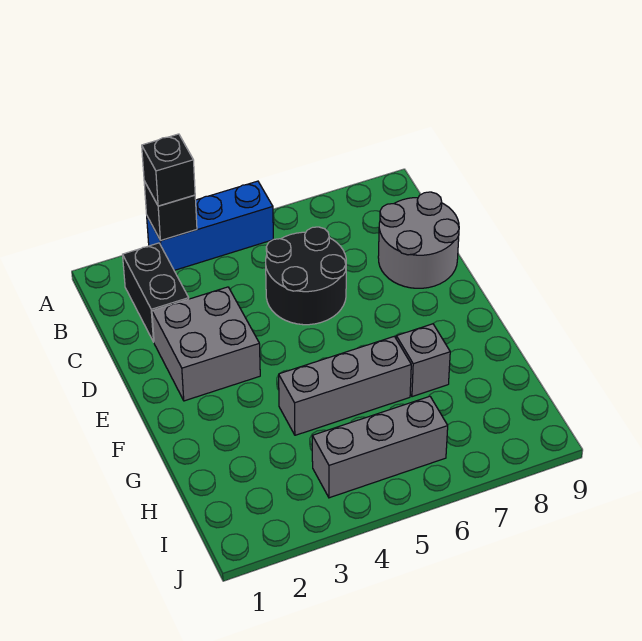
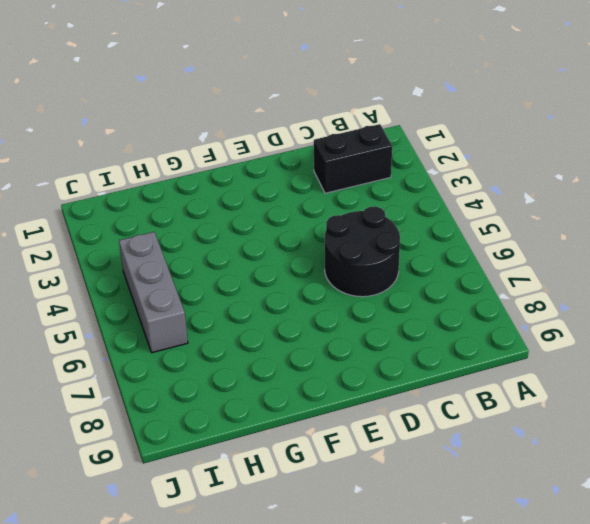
none -> blue 1x3 brick [147,181,273,270]
none -> grey 2x2 round brick [378,192,459,288]

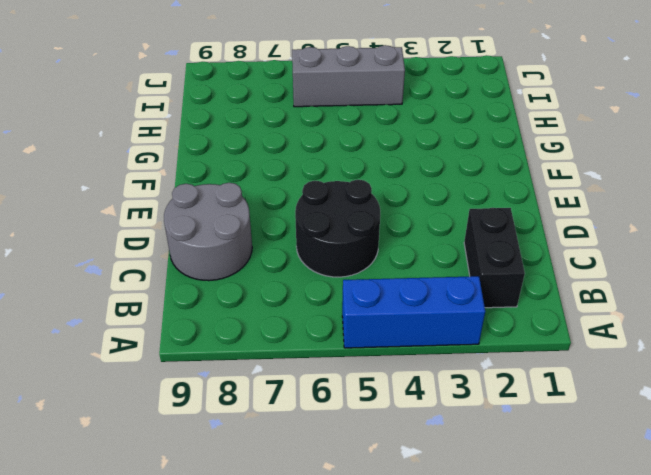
none -> grey 2x2 brick [152,287,260,401]
none -> grey 1x3 brick [279,336,411,435]

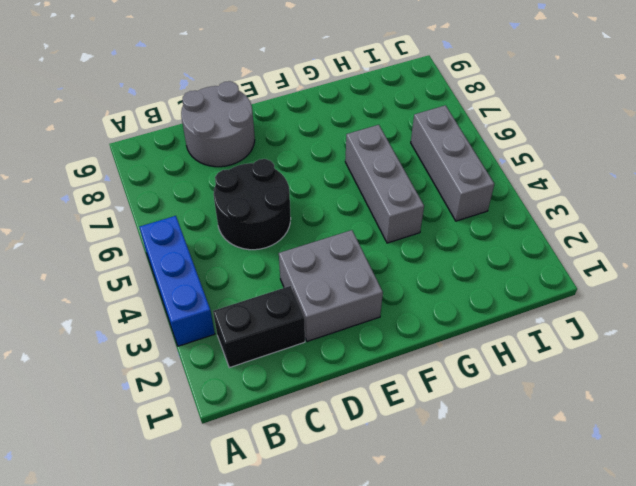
none -> grey 1x1 brick [396,324,450,397]
none -> black 1x1 brick [144,181,197,241]

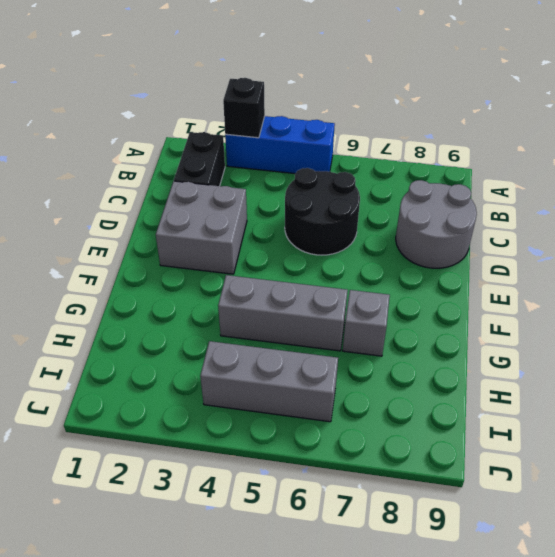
none -> black 1x1 brick [142,134,195,206]

